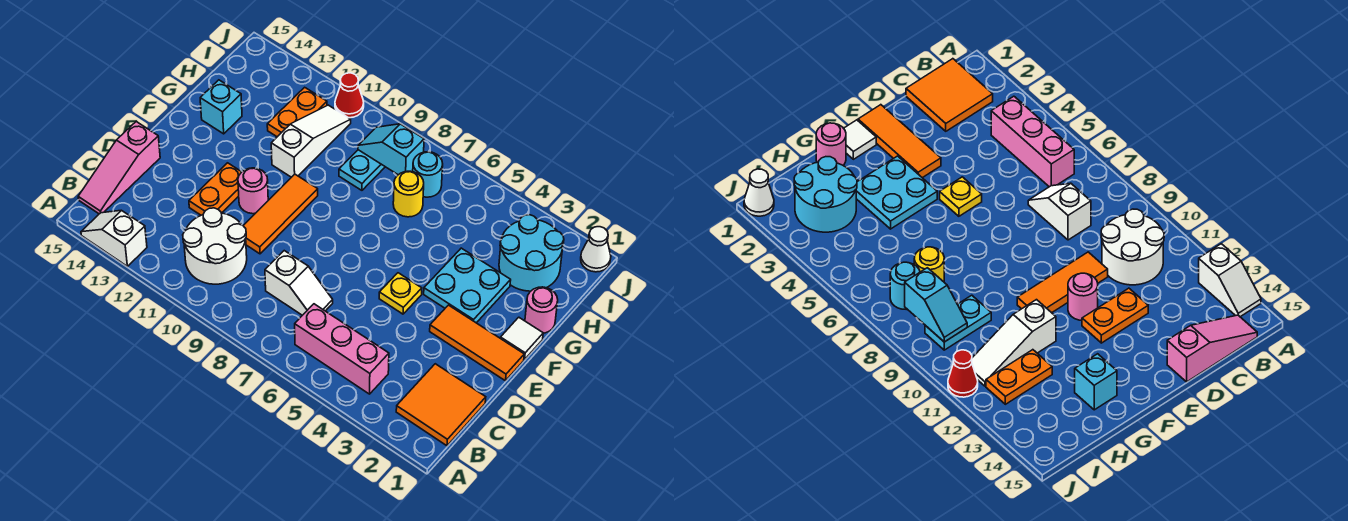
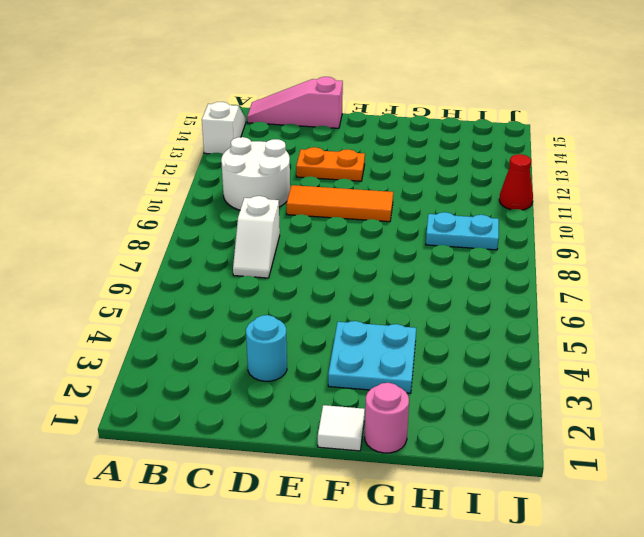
cyan 1x1 round brick [246,315,287,381] -> cyan 1x1 round brick moved to [413,152,443,197]
none -> orange 2x2 tile [396,364,486,446]
none -> pink 1x3 brick [295,304,389,394]
none -> orange 1x3 tile [430,305,524,381]

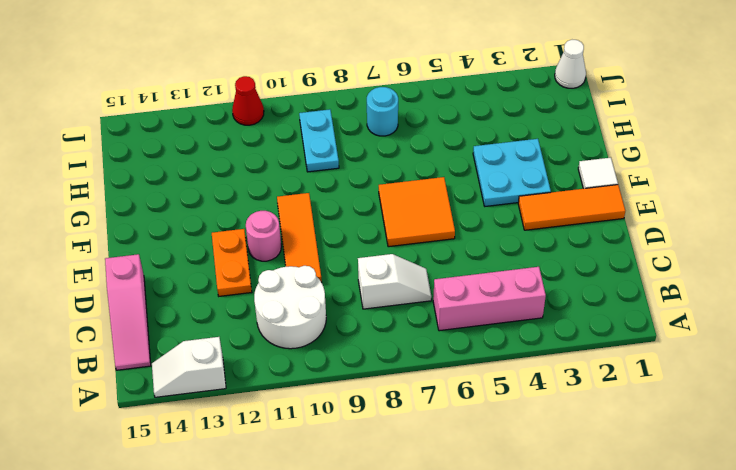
orange 2x2 tile [379,177,455,247] -> orange 2x2 tile moved to [396,364,486,446]
none -> yellow 1x1 plate [379,273,422,314]
none -> pink 1x1 round brick [525,287,558,333]
none -> white 1x3 slope [271,105,351,177]

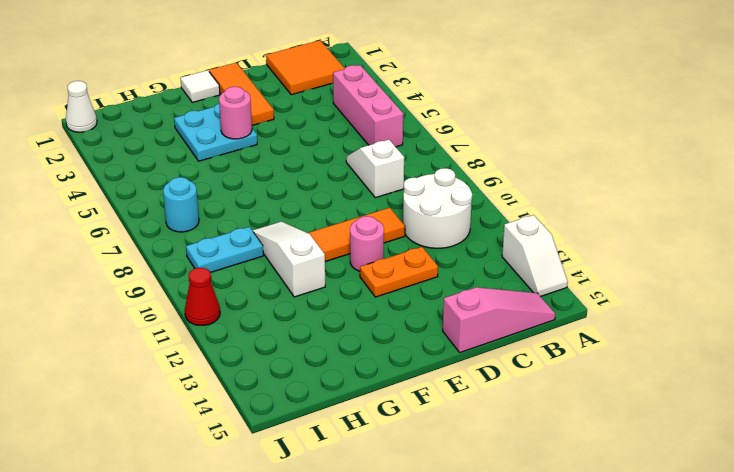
pink 1x1 round brick [219,87,252,139] -> pink 1x1 round brick moved to [525,287,558,333]
white 1x3 slope [252,222,325,297] -> white 1x3 slope turned to [271,105,351,177]
none -> yellow 1x1 plate [379,273,422,314]
none -> cyan 1x1 brick [200,80,242,134]
none -> cyan 2x2 round brick [499,215,564,291]

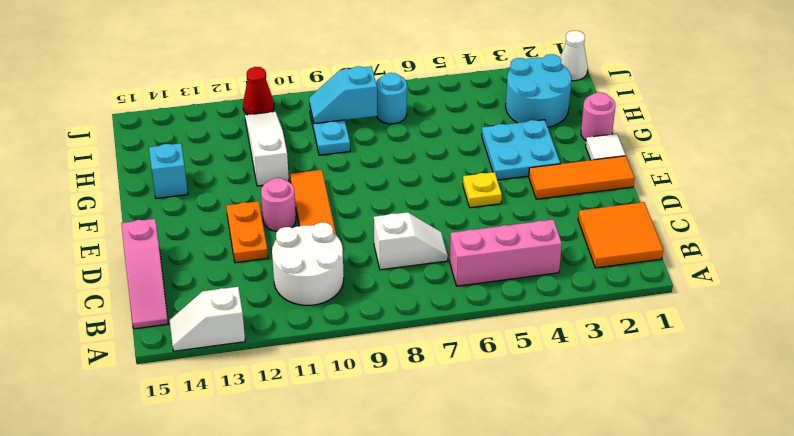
none -> yellow 1x1 round brick [393,171,424,217]
none -> orange 1x2 plate [267,87,327,137]

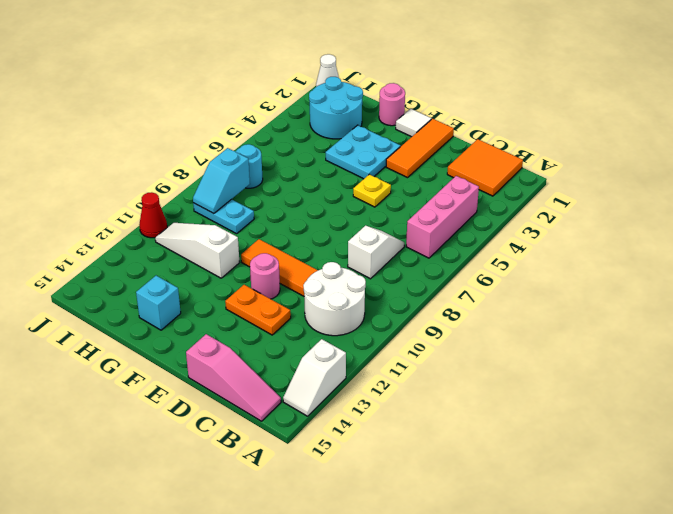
none -> yellow 1x1 round brick [393,171,424,217]
none -> orange 1x2 plate [267,87,327,137]

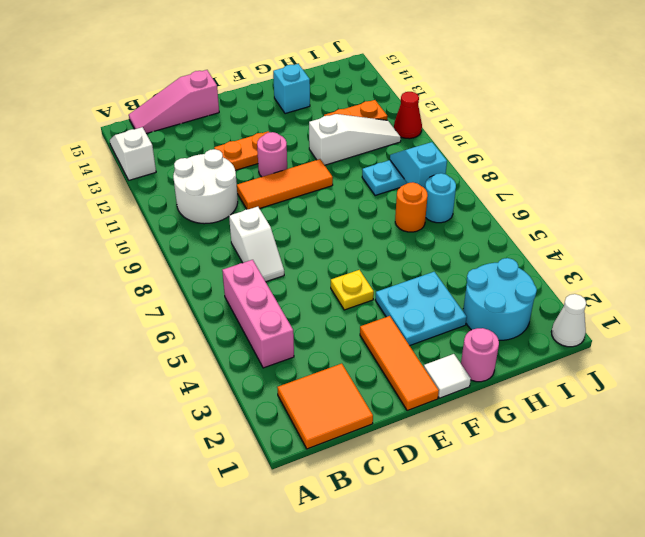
orange 1x1 round brick [395,182,428,232] -> yellow 1x1 round brick [393,171,424,217]

